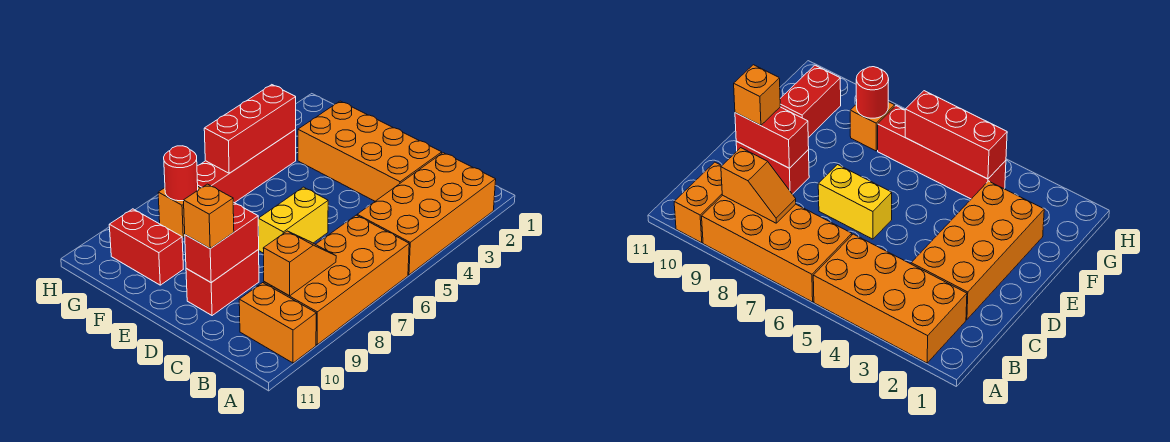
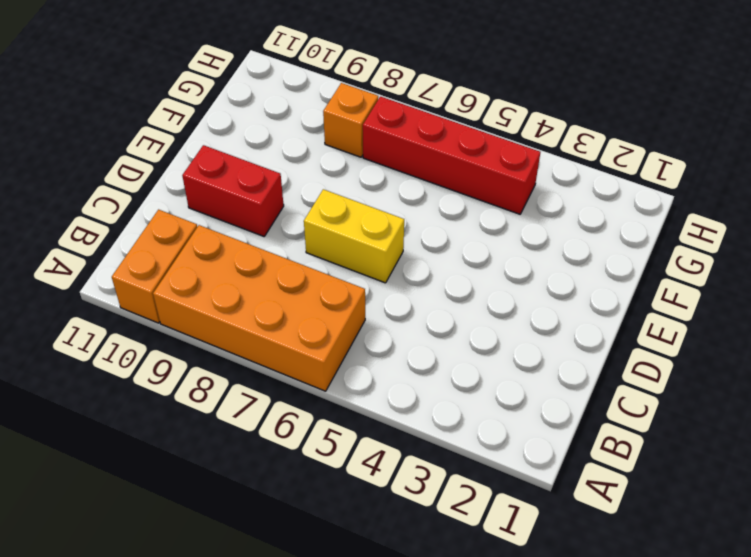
none -> orange 2x4 brick [357,153,496,275]
none -> orange 2x4 brick [298,101,442,201]
none -> red 1x2 brick [109,209,183,285]

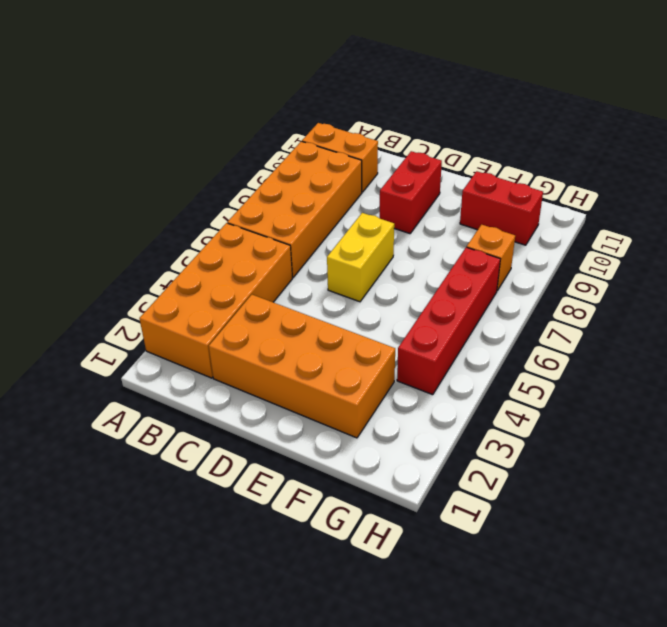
none -> orange 1x2 slope [263,231,336,296]
none -> red 1x2 brick [185,202,259,282]
none -> red 1x3 brick [204,85,296,173]

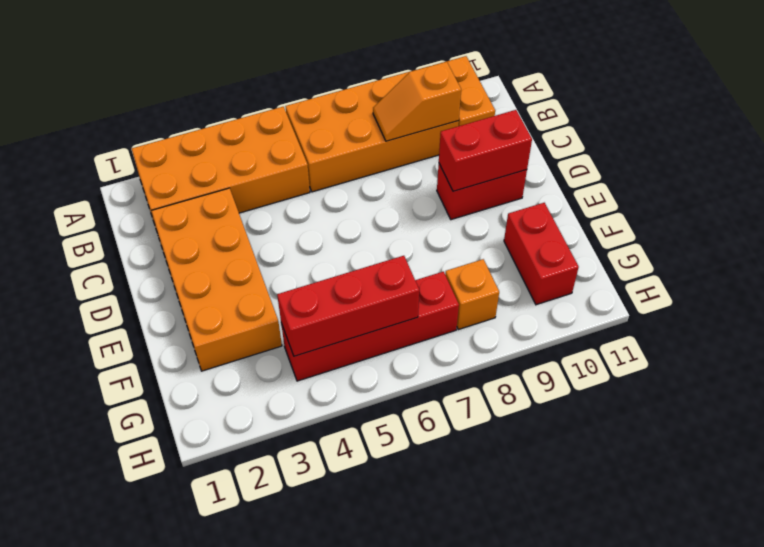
none -> yellow 1x2 brick [258,187,328,253]
none -> red 1x1 round brick [164,146,198,201]
none -> orange 1x1 brick [184,184,234,249]

